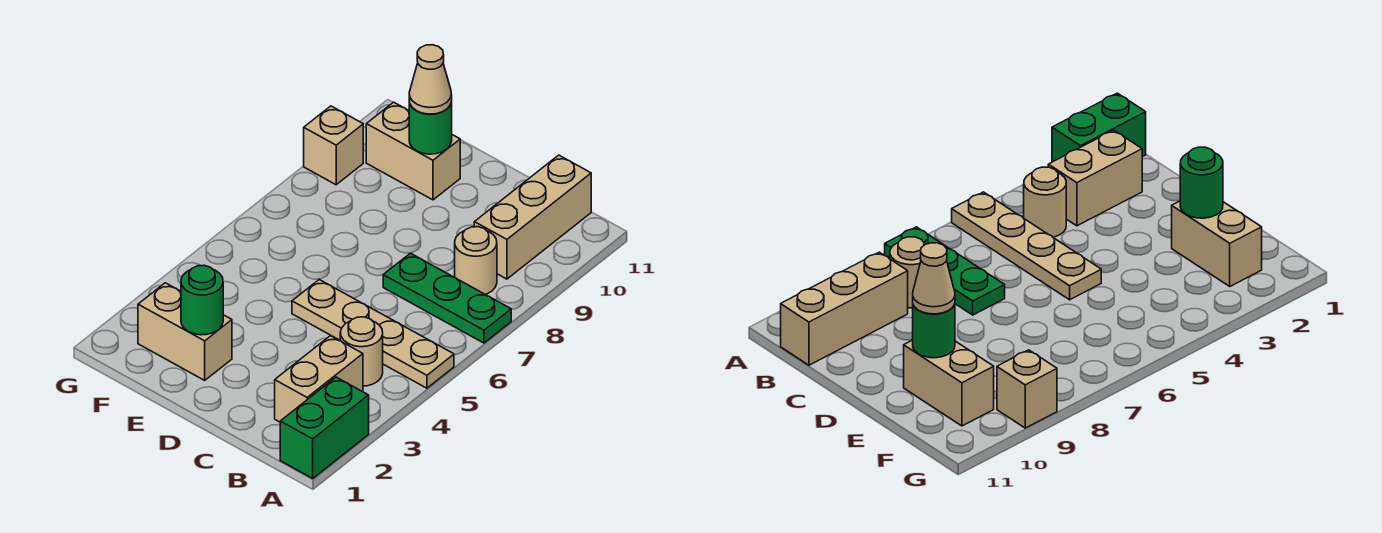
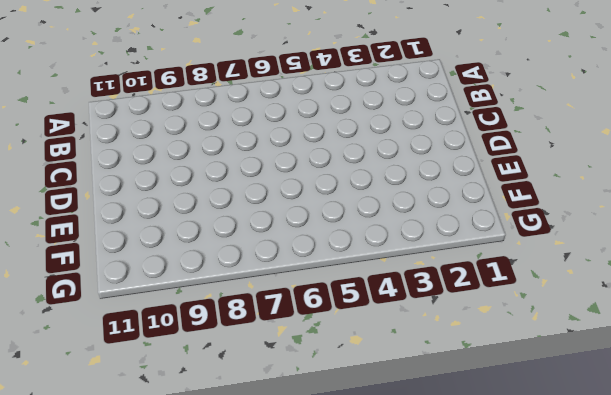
none -> green 1x2 brick [280,377,369,478]
none -> tan 1x4 plate [292,280,454,388]
none -> green 1x3 plate [383,253,511,343]

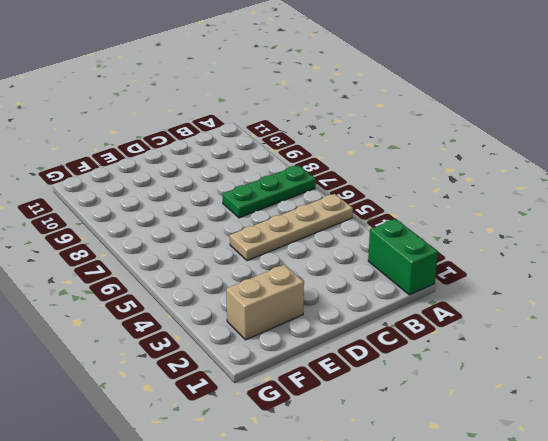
none -> tan 1x2 brick [275,336,363,422]
none -> tan 1x1 round brick [340,317,383,386]
none -> tan 1x1 round brick [455,227,497,294]

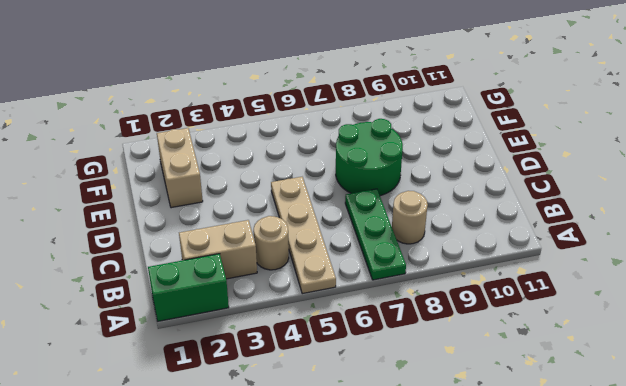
green 2x2 round brick [336,119,403,196] -> none
none -> tan 1x3 brick [474,155,591,279]
none -> tan 1x2 brick [366,102,460,200]
none -> tan 1x1 brick [304,106,363,185]

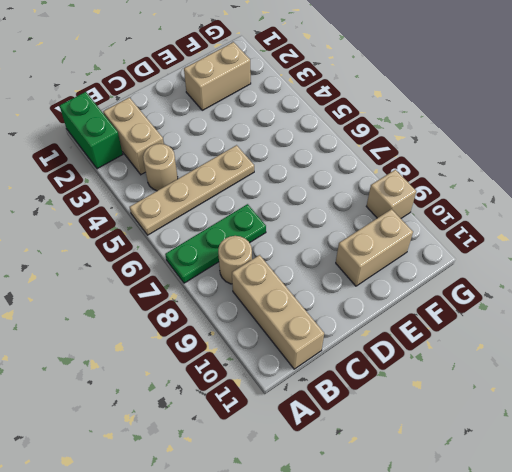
none -> green 1x1 round brick [181,265,223,335]
none -> green 1x1 round brick [409,102,452,154]
none -> tan 1x1 cone [409,45,452,114]

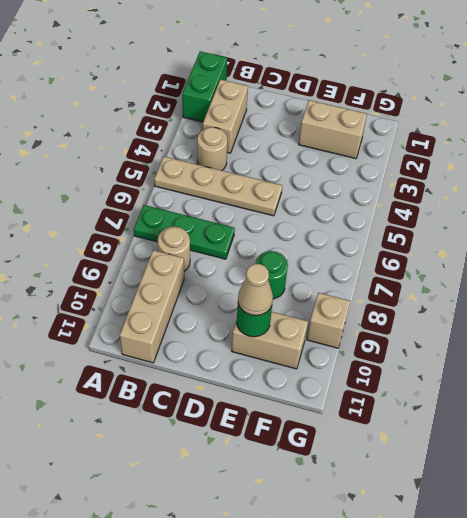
green 1x1 round brick [256,251,288,299] -> green 1x1 round brick moved to [181,265,223,335]

